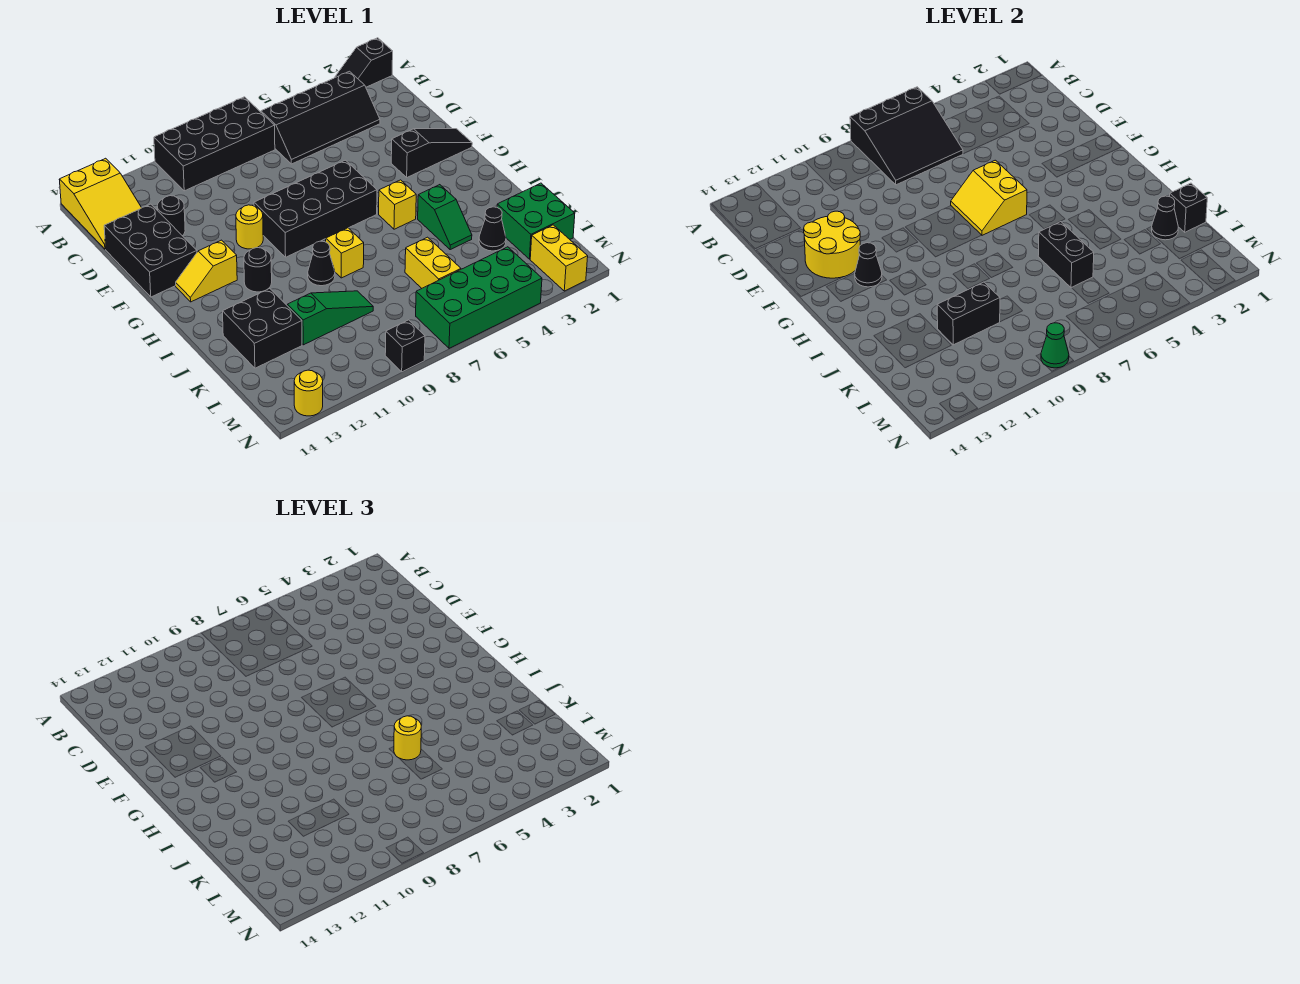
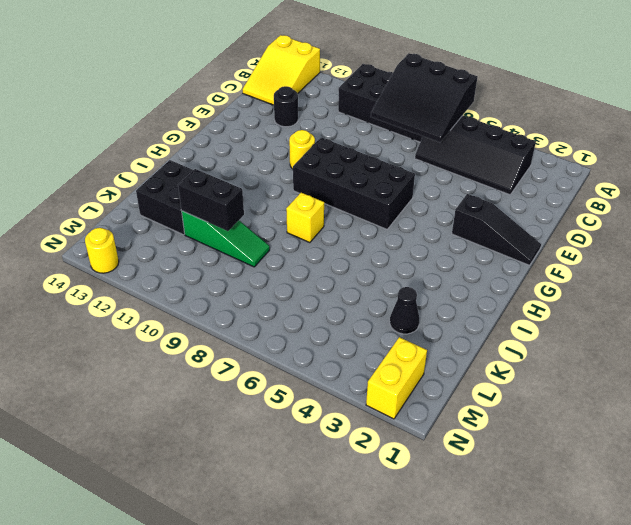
none -> black 1x2 slope [335,38,393,87]
none -> black 2x3 brick [104,204,197,297]
none -> yellow 1x2 slope [176,240,237,302]
none -> yellow 1x1 brick [379,180,416,229]

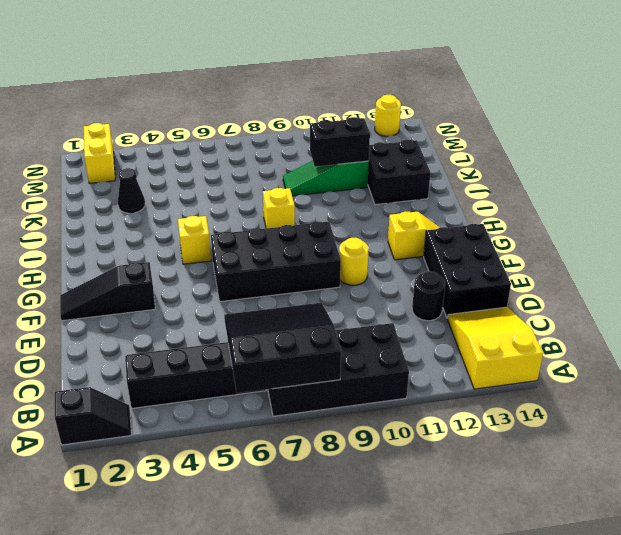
none -> black 1x1 round brick [244,248,272,292]
none -> green 1x2 slope [418,185,472,250]
none -> black 1x1 cone [308,241,335,286]
none -> green 2x2 brick [497,183,575,259]

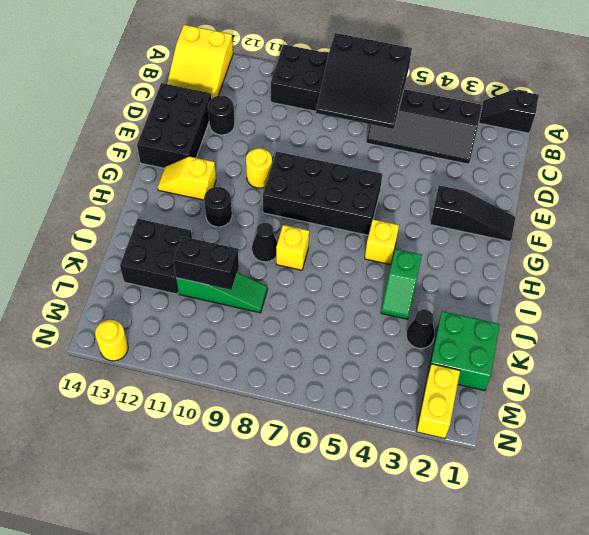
none -> yellow 1x2 brick [405,237,461,288]
none -> green 2x4 brick [416,247,542,348]
none -> black 1x1 brick [385,320,425,372]
none -> yellow 2x2 round brick [804,211,860,278]

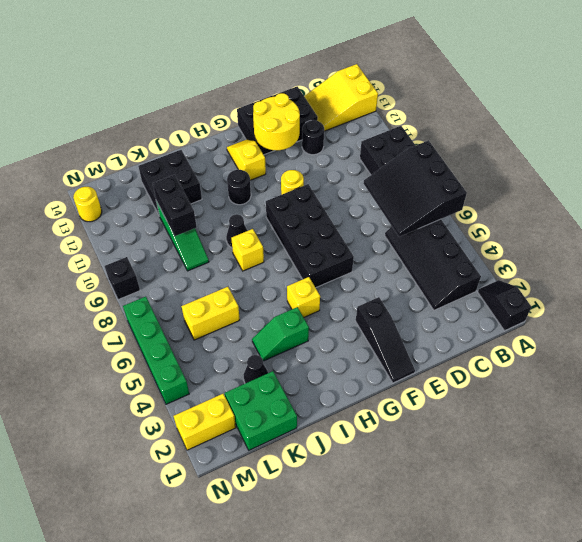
green 1x4 brick [123,297,189,404] -> green 2x4 brick [416,247,542,348]
none -> yellow 2x2 slope [951,160,1027,235]
none -> black 1x1 cone [855,243,882,287]
none -> black 1x2 brick [1038,221,1094,288]
none -> black 1x1 brick [1170,183,1207,232]

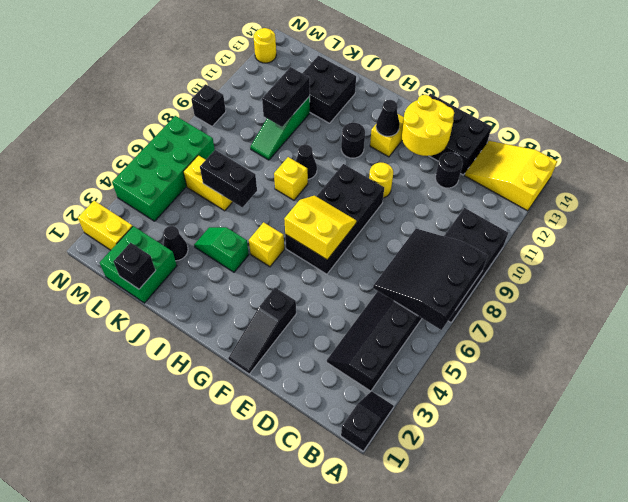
none -> black 1x1 cone [1152,196,1178,240]
none -> green 1x1 cone [1041,323,1069,368]
none -> yellow 1x1 round brick [394,716,421,760]

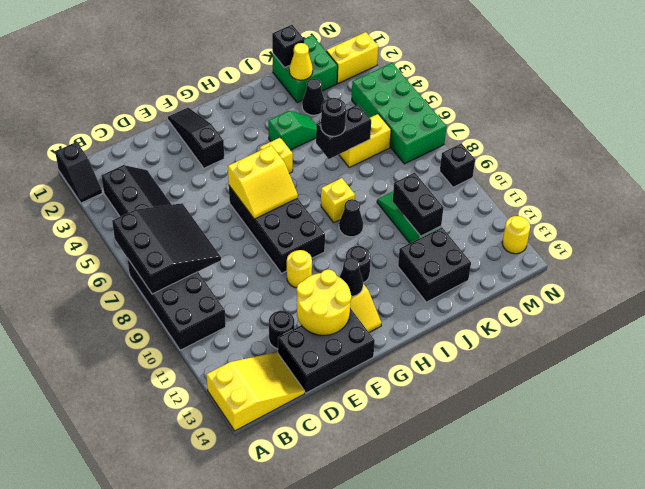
black 1x1 round brick [321,98,346,136] -> yellow 1x1 round brick [394,716,421,760]
yellow 1x1 cone [289,43,313,80] -> black 1x1 cone [1152,196,1178,240]
none -> green 1x1 cone [1041,323,1069,368]

